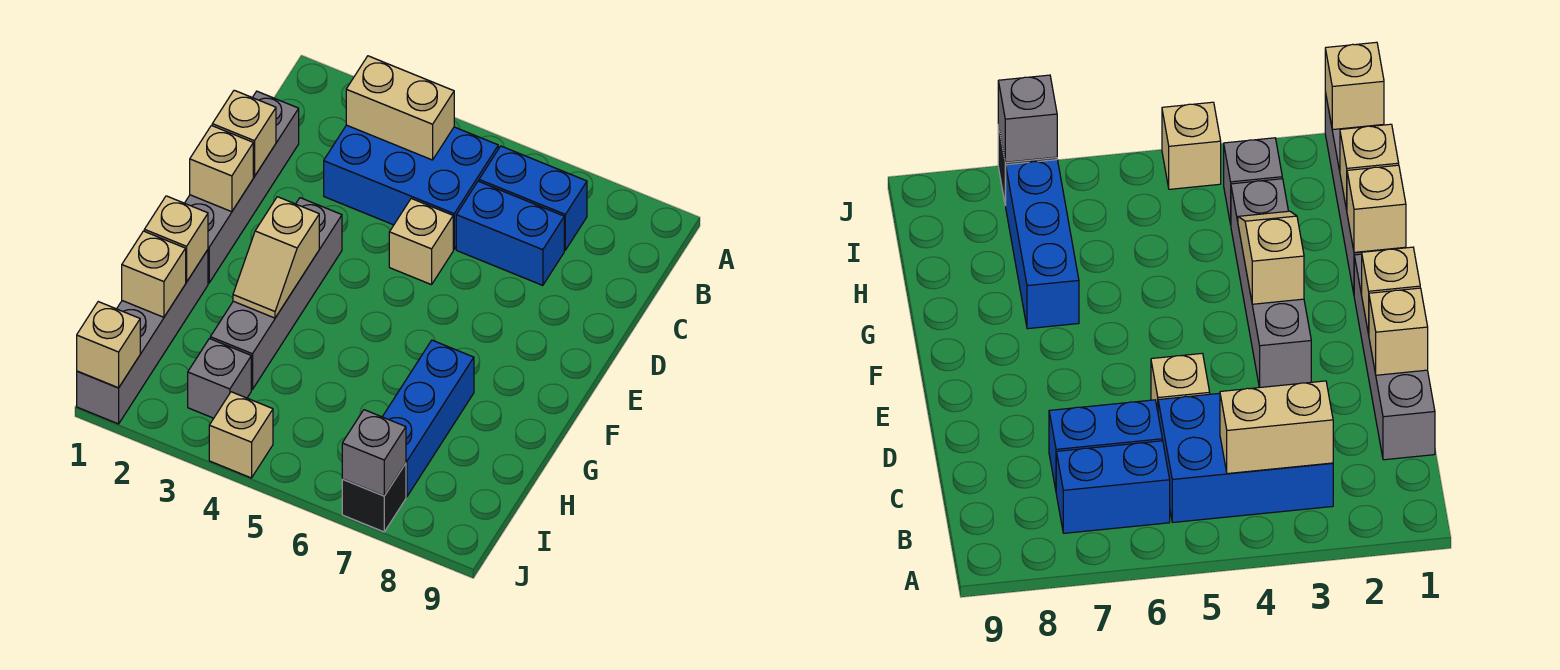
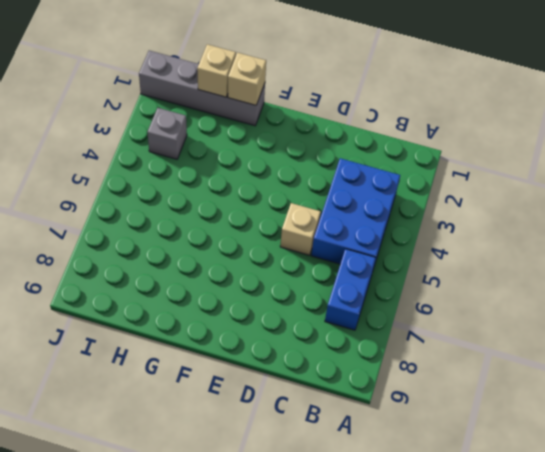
none -> grey 1x4 brick [185,91,299,283]
none -> blue 1x2 brick [456,181,564,285]
none -> grey 1x4 brick [210,198,342,390]

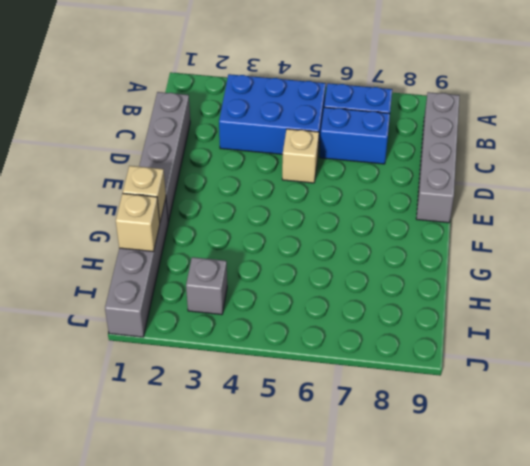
grey 1x4 brick [416,92,459,223] -> grey 1x4 brick moved to [210,198,342,390]
none -> blue 1x3 brick [383,340,474,497]
none -> tan 1x1 brick [209,392,273,478]
none -> black 1x1 brick [342,463,406,532]

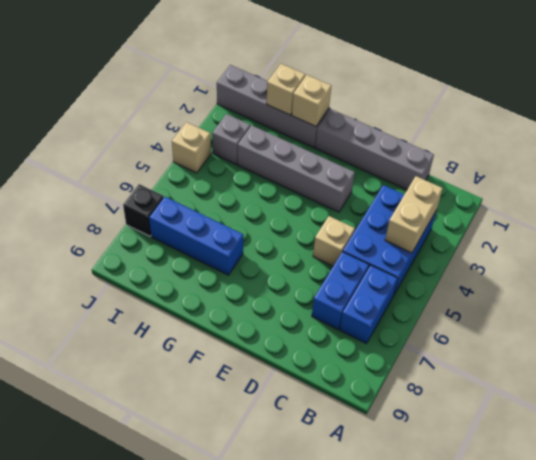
none -> tan 1x1 brick [212,90,276,176]
none -> tan 1x1 brick [190,126,253,212]
none -> tan 1x2 slope [233,197,319,318]

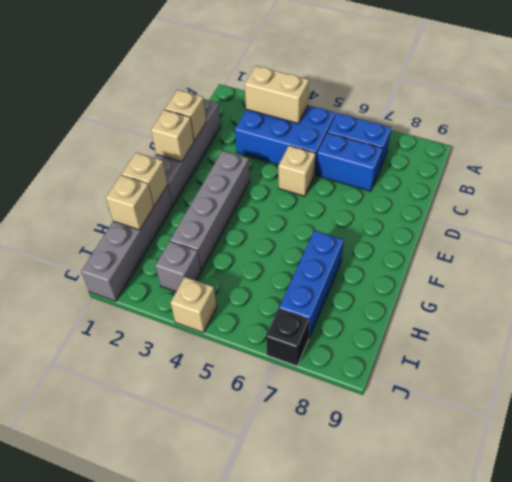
none -> tan 1x2 slope [233,197,319,318]
none -> tan 1x1 brick [77,302,140,388]
none -> grey 1x1 brick [342,410,406,496]

